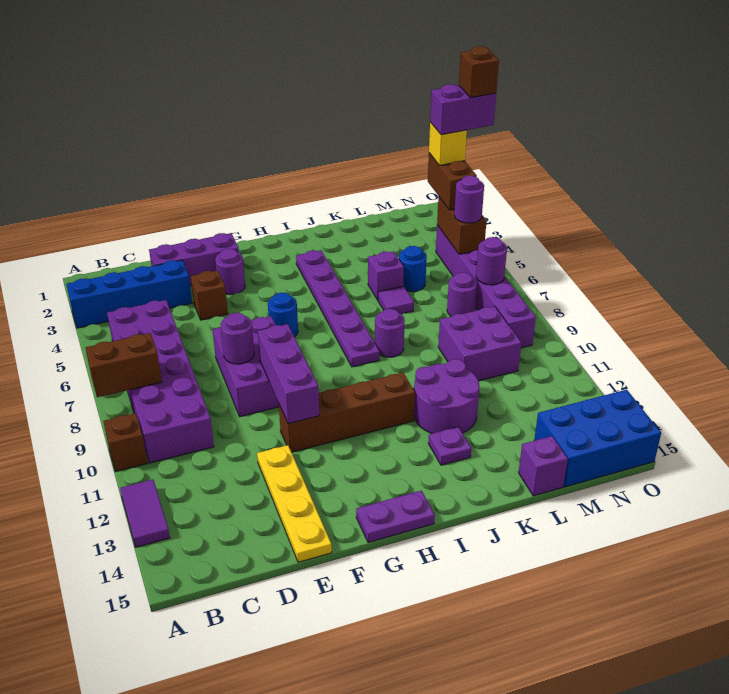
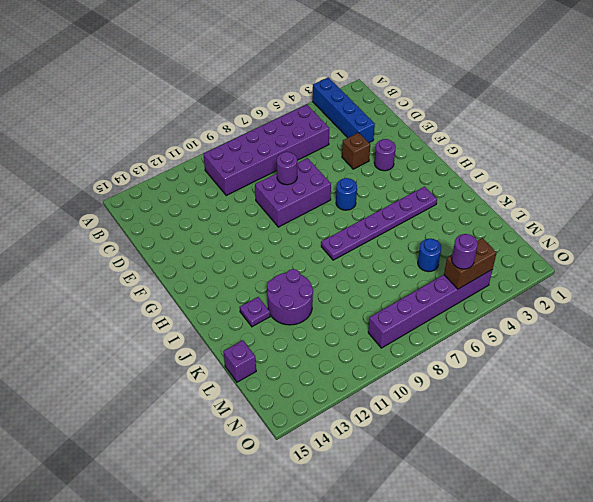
none -> brown 1x1 brick [103,413,147,472]
none -> purple 1x2 tile [120,479,170,547]
none -> purple 1x3 brick [149,233,239,286]
none -> yellow 1x4 plate [257,445,332,562]

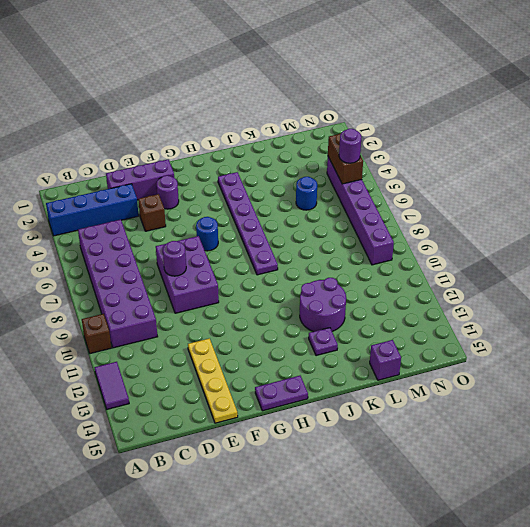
none -> brown 1x4 brick [279,373,415,452]
none -> purple 1x1 round brick [375,309,405,357]
none -> purple 1x1 brick [368,251,404,300]
none -> purple 1x1 tile [378,286,414,314]

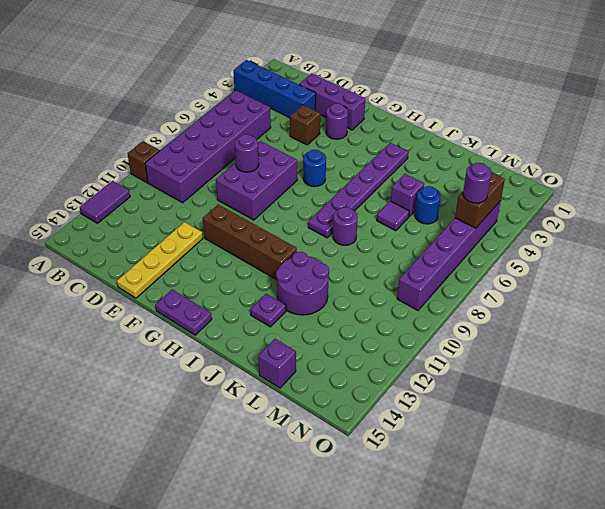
none -> purple 2x2 brick [438,306,521,381]
none -> purple 1x1 round brick [447,272,477,316]
none -> blue 2x3 brick [534,390,661,487]
none -> brown 1x2 brick [86,333,162,397]

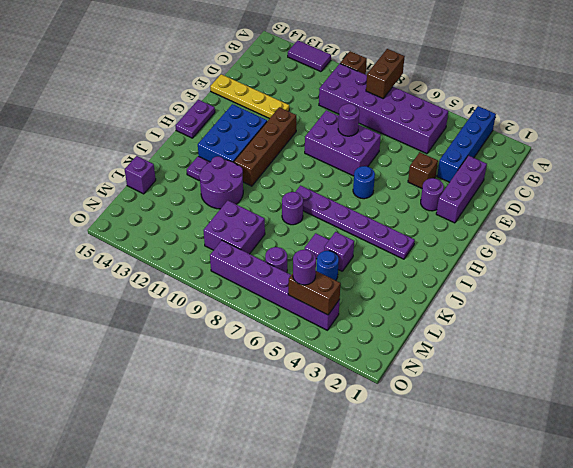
blue 2x3 brick [198,104,267,162] -> blue 2x3 brick moved to [534,390,661,487]
none -> purple 1x3 brick [258,324,319,424]
none -> purple 1x1 round brick [476,237,507,285]
none -> brown 1x2 brick [428,153,477,210]
none -> yellow 1x1 brick [429,122,467,166]

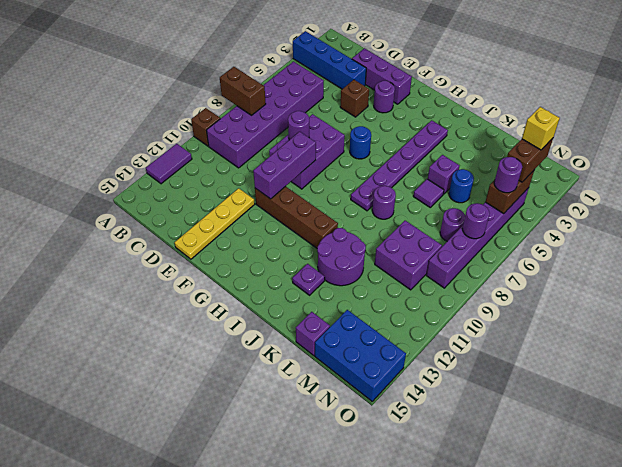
none -> purple 1x2 plate [356,491,435,543]
none -> purple 1x2 brick [430,84,496,135]
none -> brown 1x1 brick [459,46,499,98]

